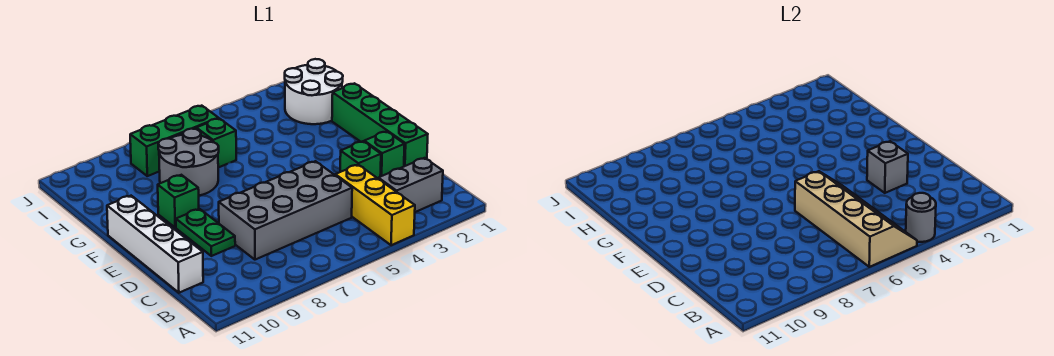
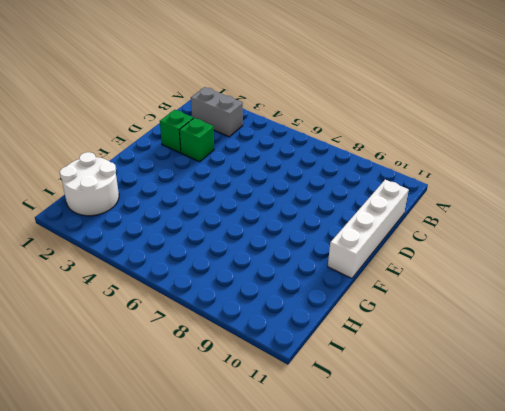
none -> yellow 1x3 brick [335,165,415,245]
none -> grey 2x4 brick [219,161,352,260]
none -> green 1x4 brick [332,83,428,166]

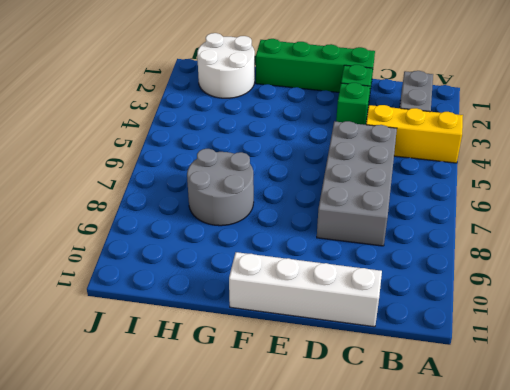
none -> green 1x2 plate [176,209,235,256]
none -> green 1x1 brick [158,175,199,228]
none -> green 1x1 brick [196,118,236,168]

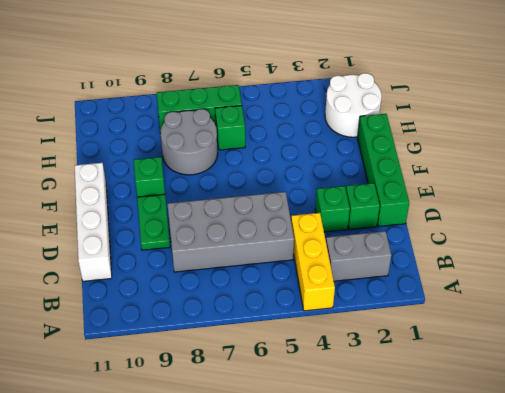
none -> grey 1x1 round brick [906,193,936,242]
none -> tan 2x4 slope [795,171,917,267]
none -> grey 1x1 brick [867,141,908,193]

